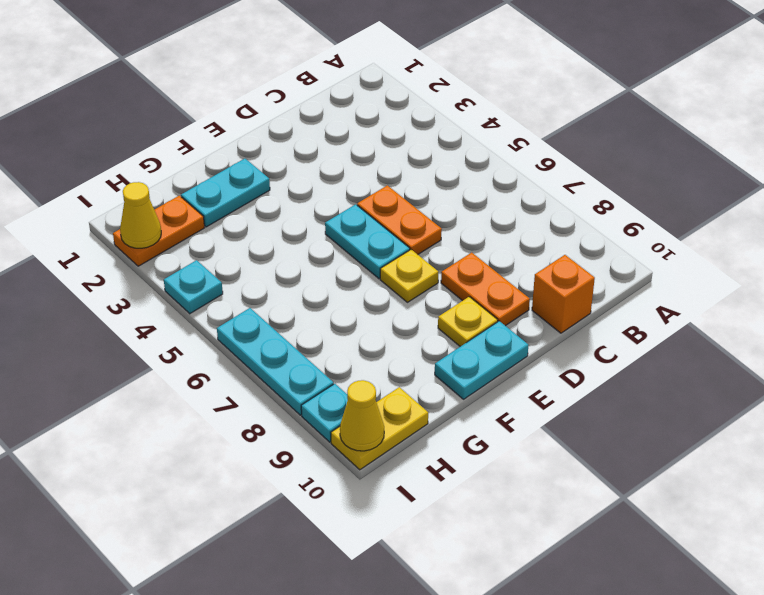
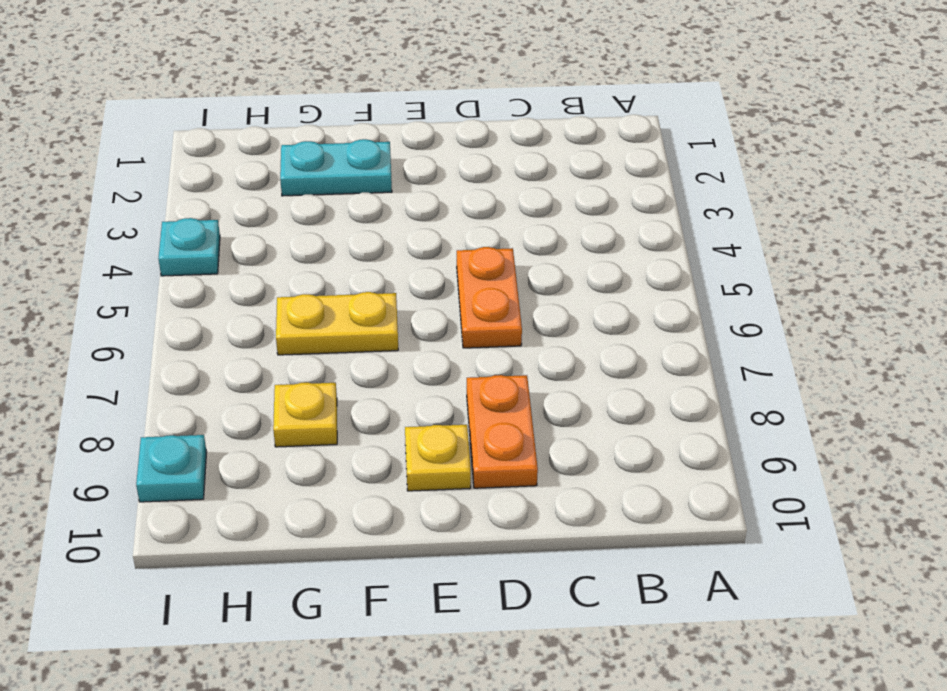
yellow 1x2 plate [276,292,398,355] -> yellow 1x2 plate moved to [331,387,428,470]
yellow 1x1 plate [273,382,337,447] -> yellow 1x1 plate moved to [380,250,438,302]
none -> orange 1x1 brick [532,255,595,333]
none -> cyan 1x2 plate [325,204,410,279]
none -> cyan 1x2 plate [435,321,528,399]

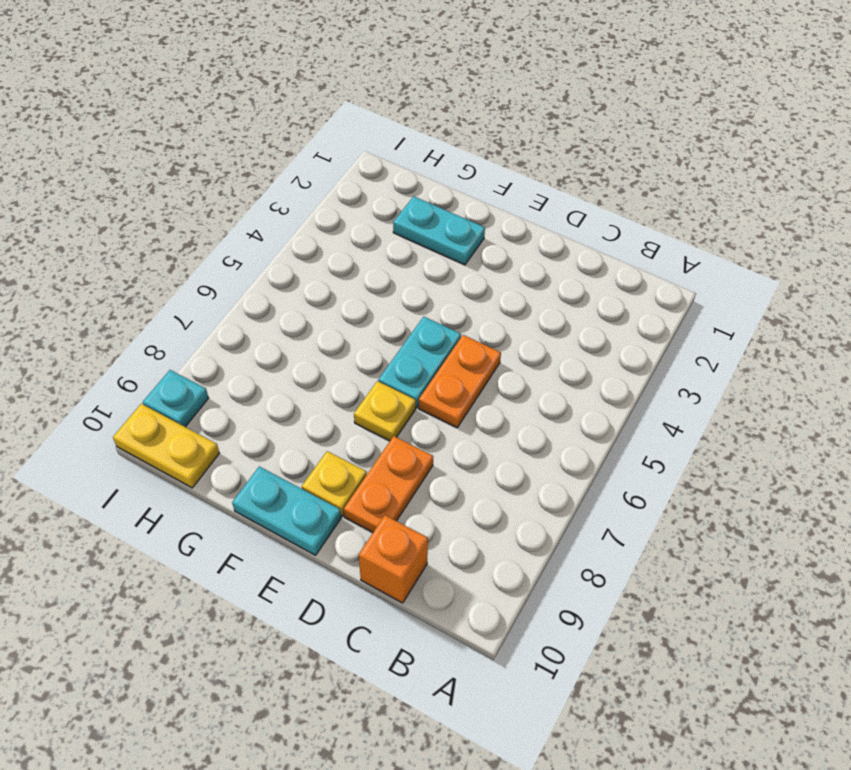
none -> orange 1x2 plate [113,196,205,266]
none -> cyan 1x1 plate [164,260,223,314]
none -> cyan 1x3 plate [217,308,334,415]

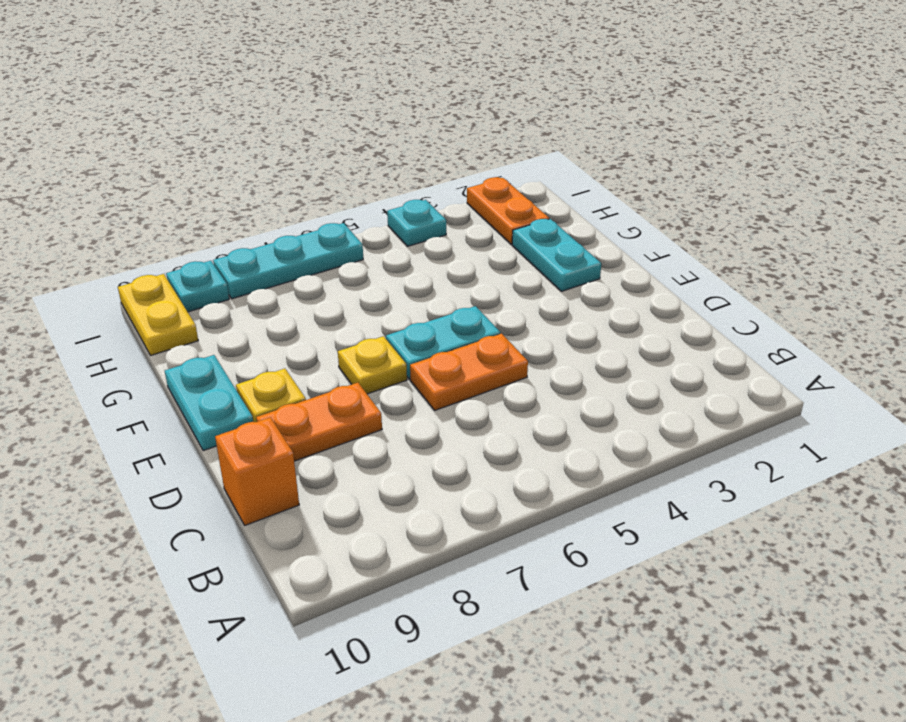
none -> yellow 1x1 cone [120,182,161,248]
none -> yellow 1x1 cone [340,380,384,451]

